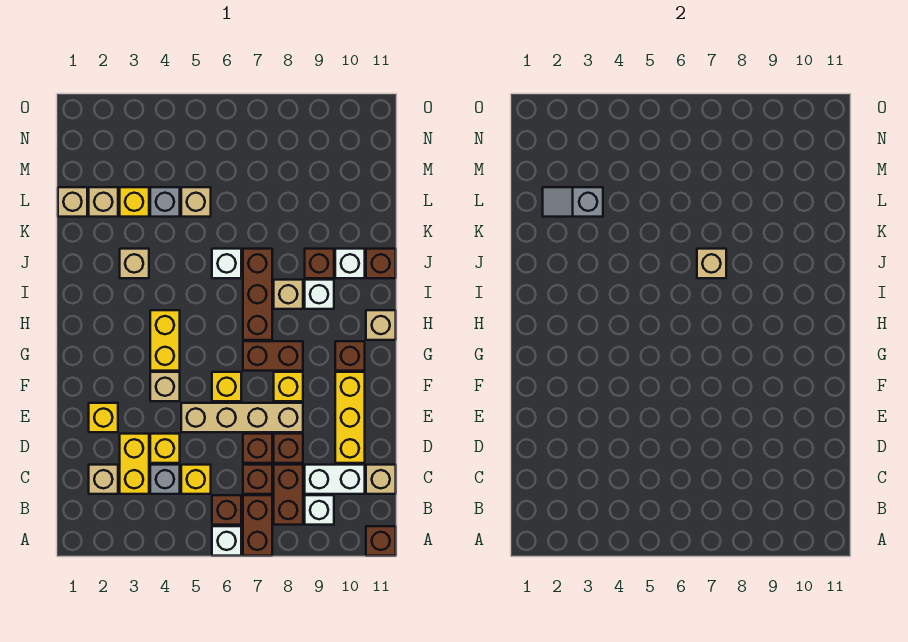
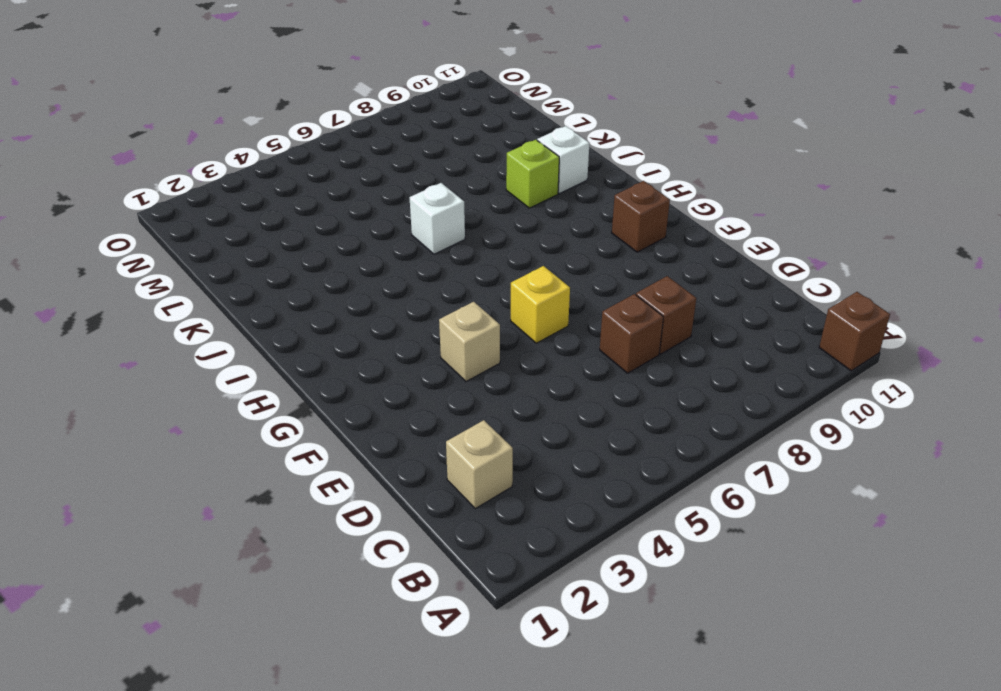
lime 1x1 brick [506,140,559,208] -> brown 1x1 brick [305,249,334,278]
none -> white 1x1 brick [212,526,241,556]
none -> brown 1x2 brick [243,495,272,556]
none -> brown 1x1 brick [212,495,241,525]
none -> brown 1x2 brick [274,465,303,525]

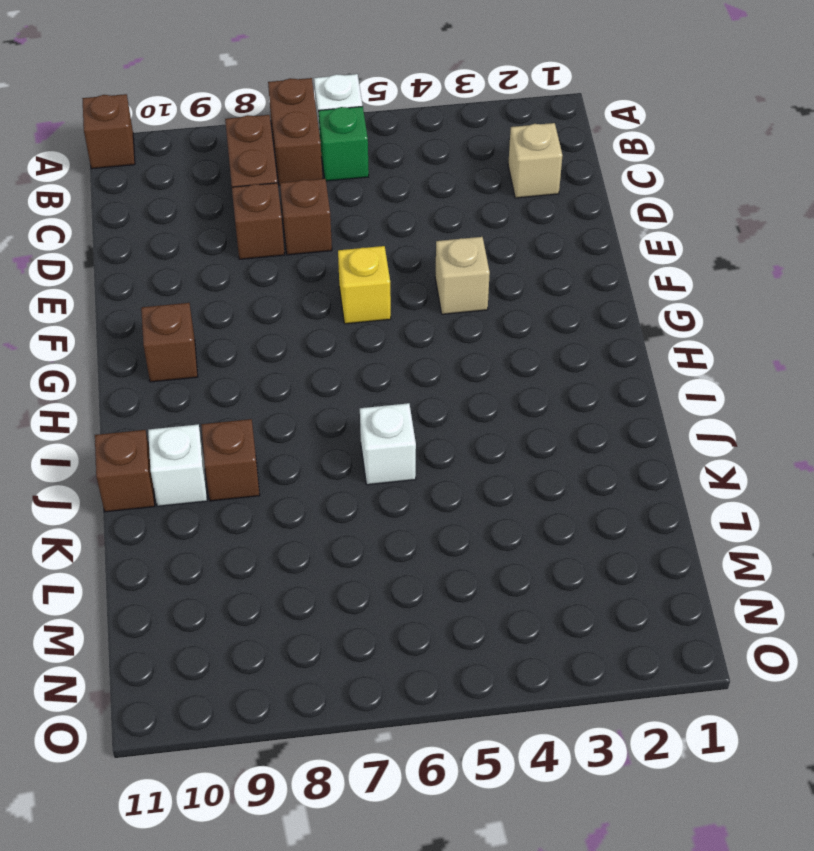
green 1x1 brick [319,106,369,181] -> brown 1x1 brick [212,495,241,525]
none -> white 1x1 brick [305,495,334,525]
none -> yellow 1x2 brick [120,434,149,494]
none -> grey 1x1 brick [150,465,180,494]
none -> yellow 1x1 brick [181,465,211,494]

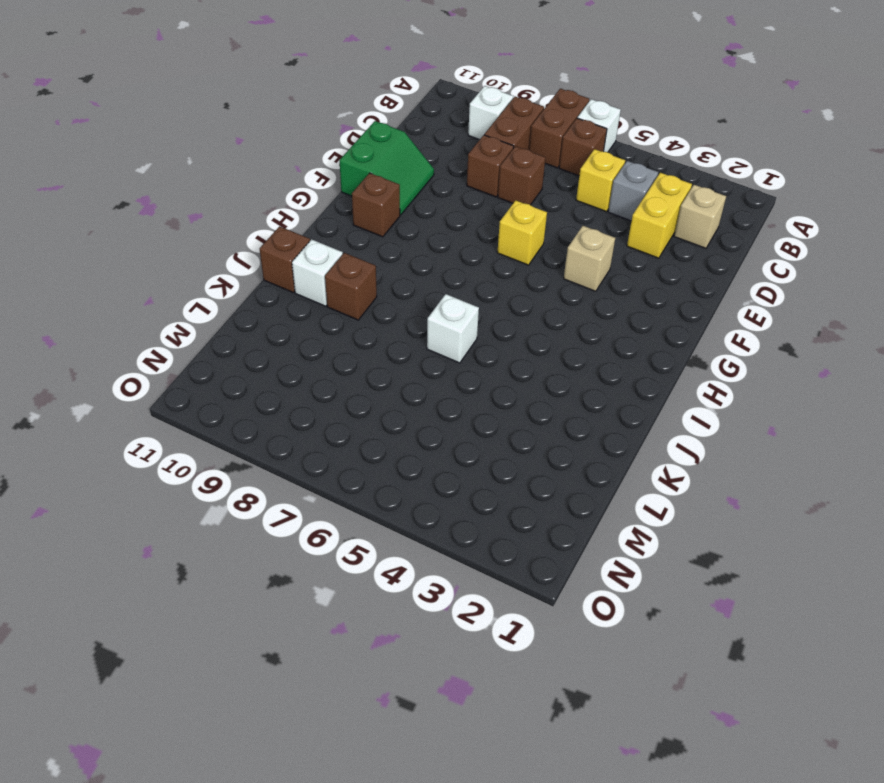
green 2x2 slope [339,121,434,215] -> yellow 1x3 brick [335,372,365,463]
none -> brown 1x1 brick [366,526,396,556]
none -> brown 1x1 brick [243,465,272,494]
none -> white 1x2 brick [305,465,365,494]
none -> tan 1x1 brick [366,465,396,494]

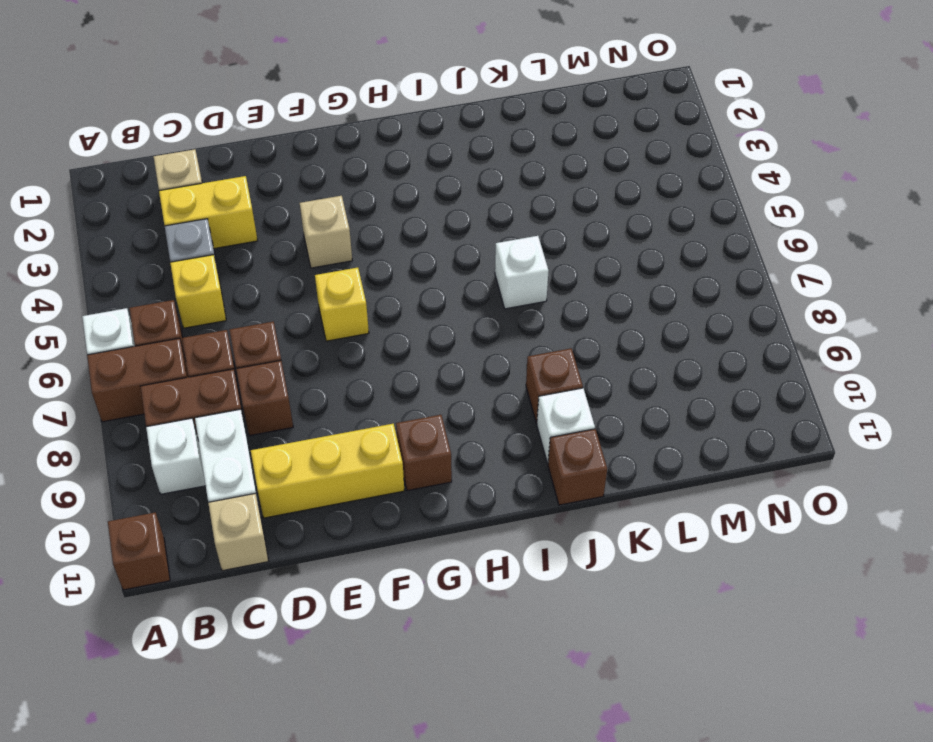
none -> yellow 1x1 brick [150,434,180,463]
none -> yellow 1x1 brick [89,403,118,432]
none -> tan 1x4 brick [181,403,303,432]
none -> yellow 1x1 brick [274,372,303,401]

